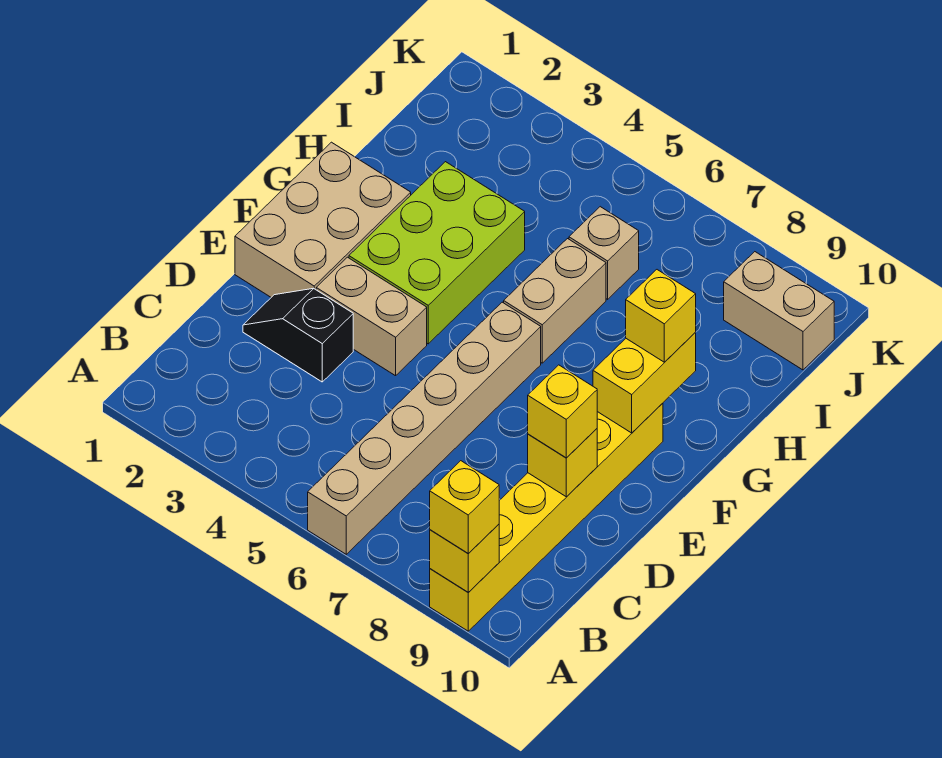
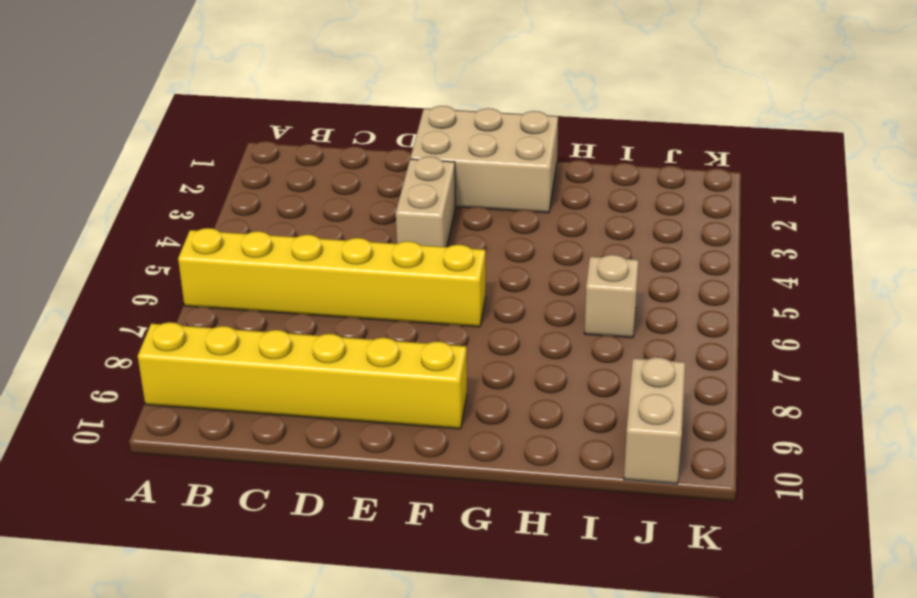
yellow 1x6 brick [178,228,486,327] -> tan 1x6 brick [308,302,541,554]
none -> black 1x2 slope [243,288,353,382]
none -> lime 2x3 brick [349,162,525,344]
none -> tan 1x2 brick [504,239,606,363]

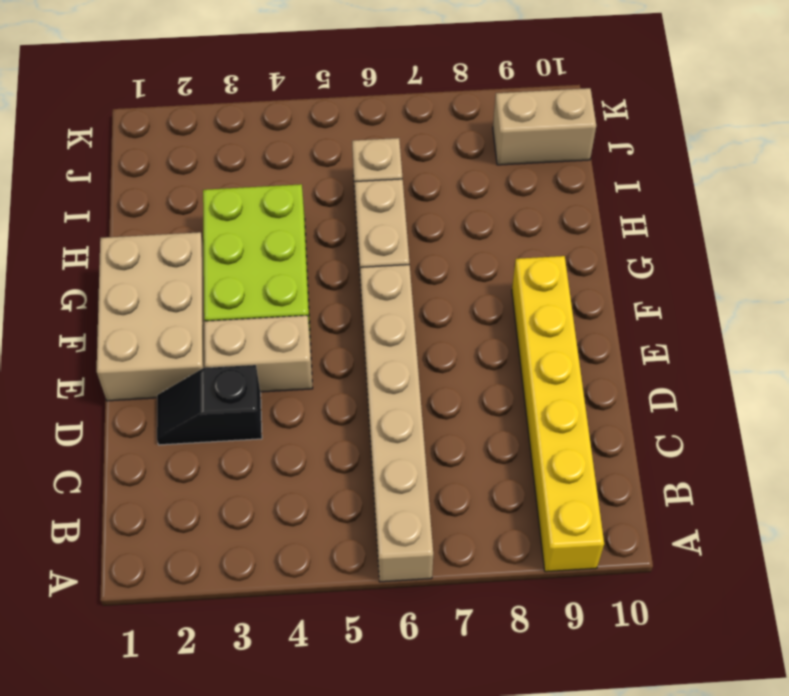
none -> yellow 1x1 brick [430,524,499,592]
none -> yellow 1x1 brick [528,429,597,497]
none -> yellow 1x2 brick [593,332,696,433]

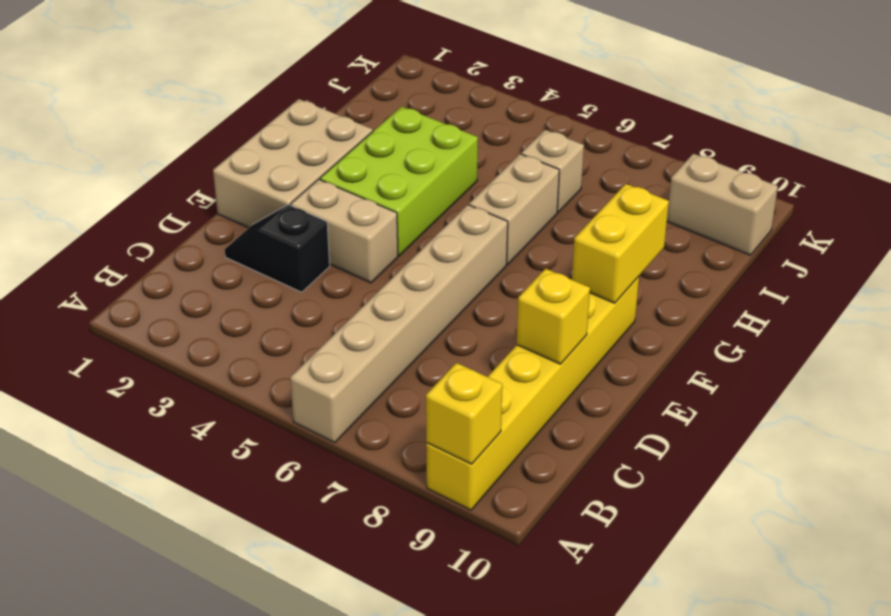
none -> yellow 1x1 brick [430,461,499,554]
none -> yellow 1x1 brick [528,365,597,458]
none -> yellow 1x1 brick [626,270,696,362]

